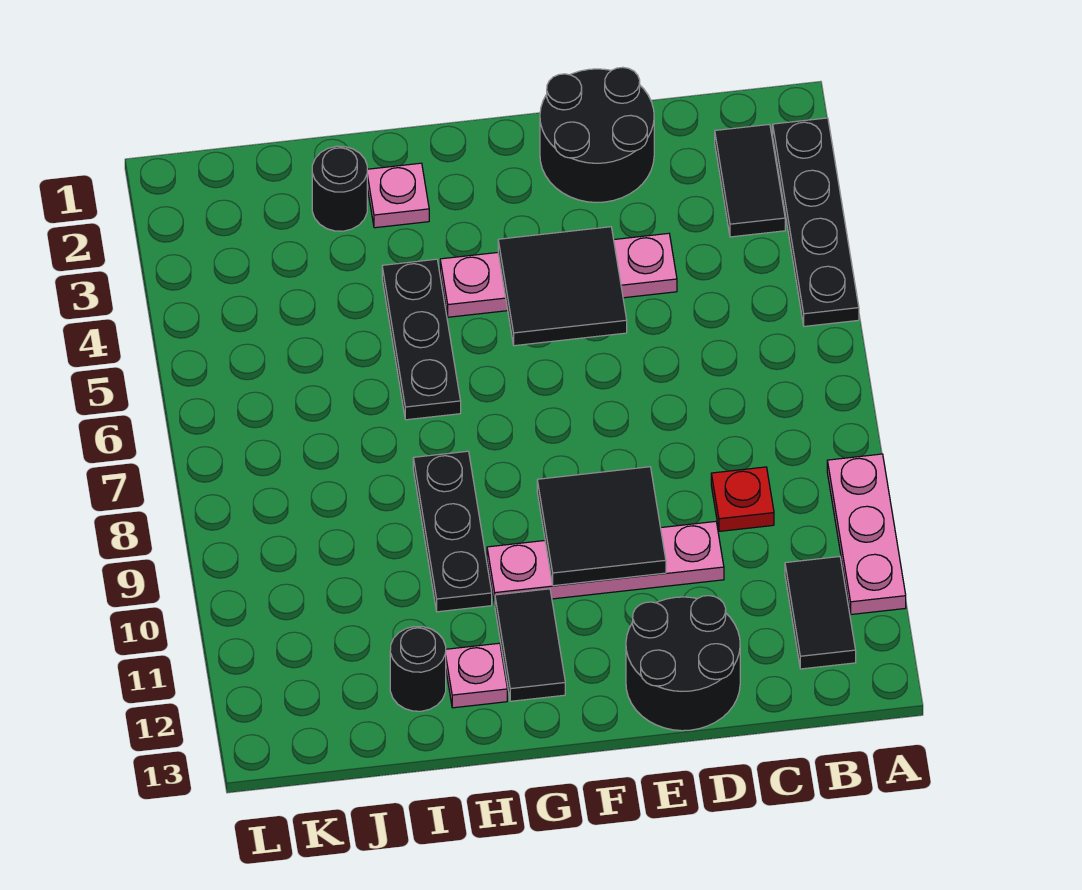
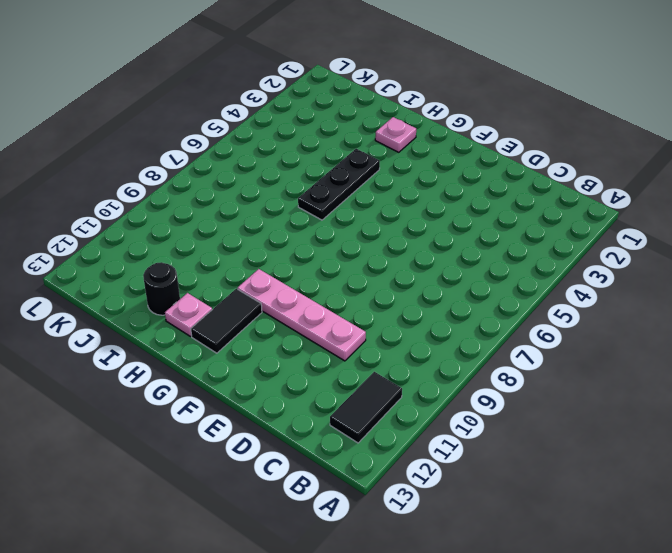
none -> black 1x4 plate [773,118,859,326]
none -> pink 1x3 plate [827,454,906,614]
none -> black 1x2 tile [715,124,785,237]

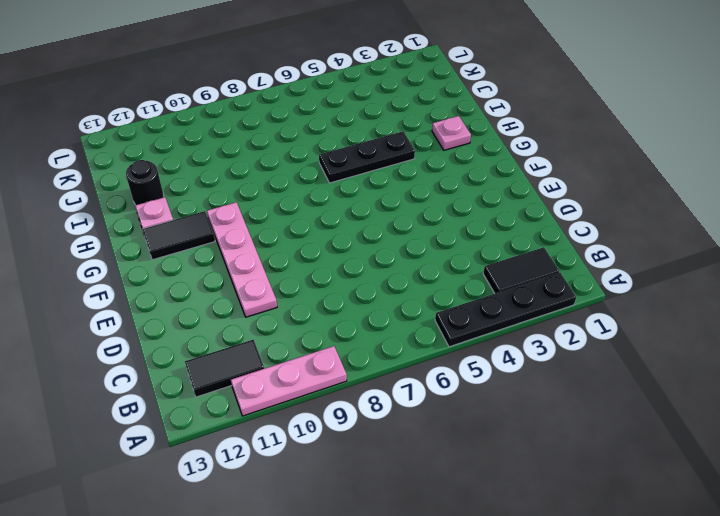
none -> red 1x1 plate [711,467,774,531]
none -> black 2x2 round brick [540,67,654,202]
none -> pink 1x4 plate [440,233,677,317]

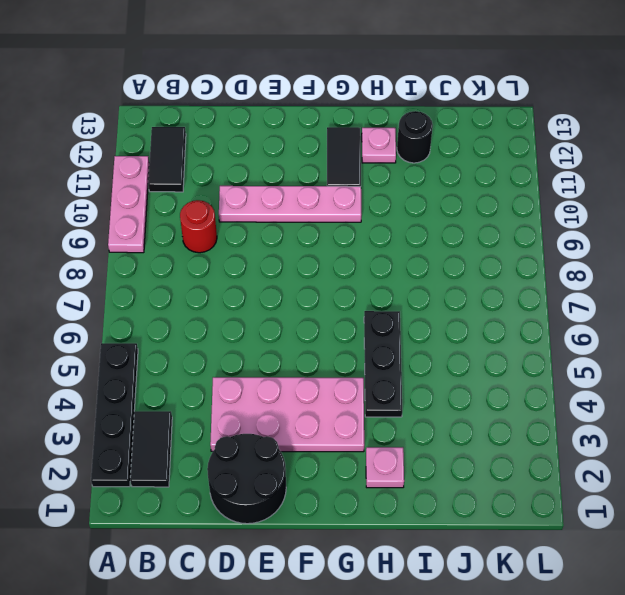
red 1x1 round brick [180,200,217,253] -> red 1x1 plate [711,467,774,531]
pink 2x4 plate [210,377,364,452] -> pink 1x4 plate [440,233,677,317]
none -> black 2x2 round brick [626,596,740,731]
none -> black 1x3 plate [413,451,492,612]
none -> black 1x1 round brick [312,146,367,231]

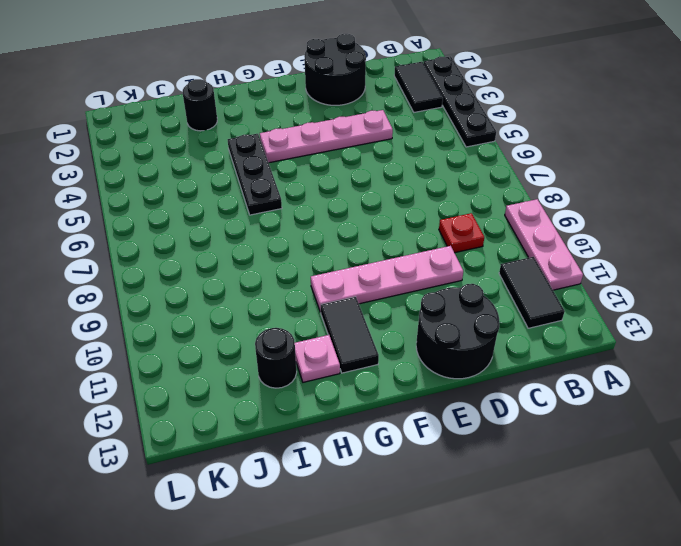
none -> pink 1x1 plate [367,163,429,228]
none -> black 1x3 plate [413,451,492,612]
none -> black 2x2 tile [498,227,627,346]

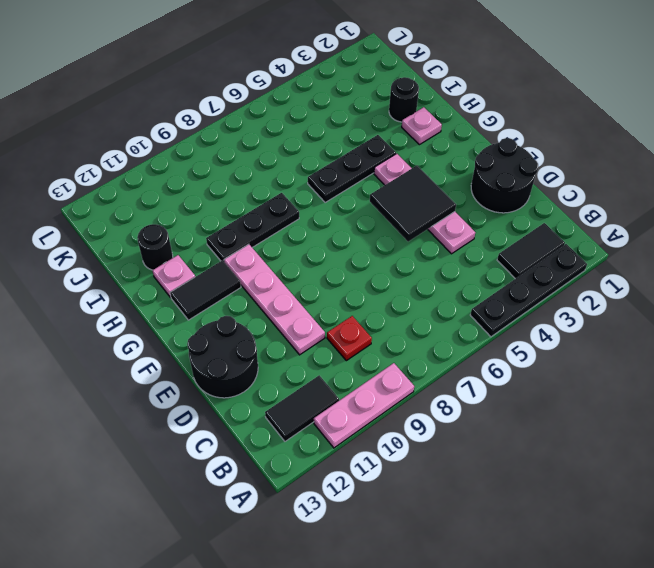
none -> black 2x2 tile [537,467,666,586]

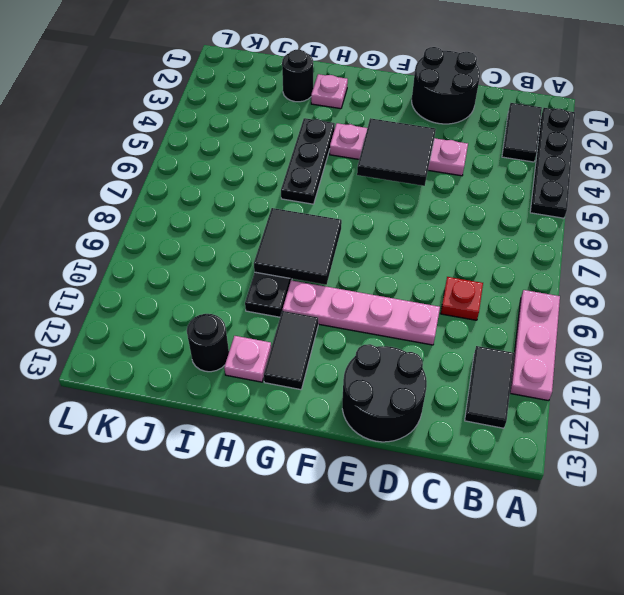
black 2x2 tile [254,208,342,285] -> black 2x2 tile moved to [537,467,666,586]

